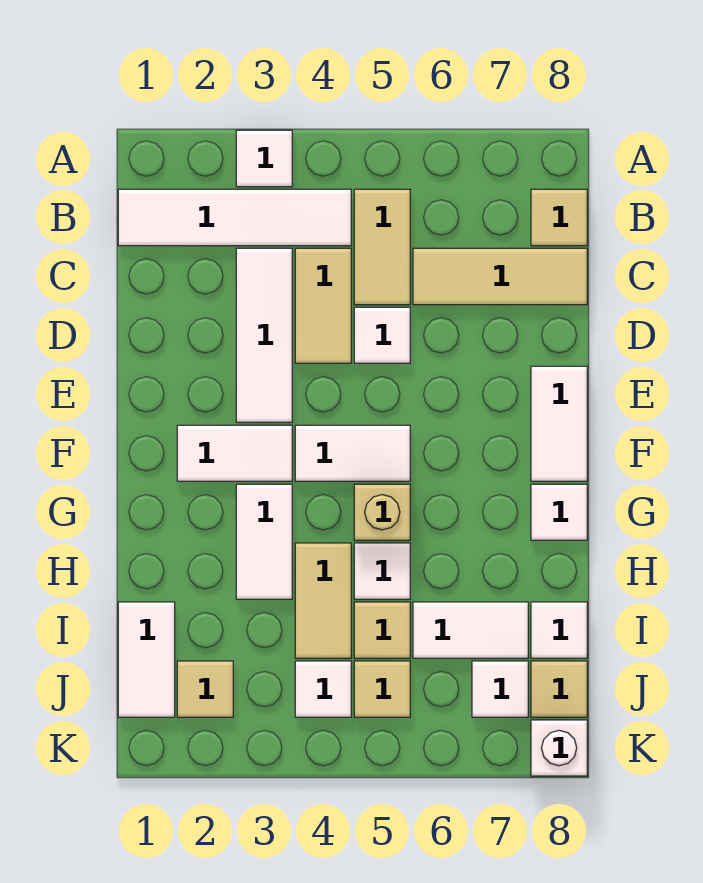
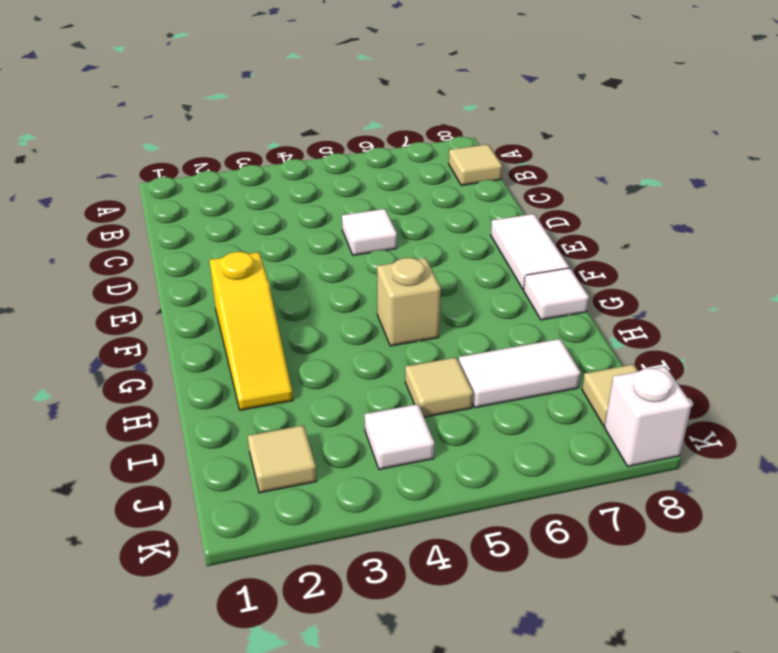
yellow 1x3 slope [210,252,293,410] -> white 1x2 tile [177,425,292,481]
none -> white 1x1 tile [236,130,292,187]
none -> white 1x4 tile [118,189,351,246]
none -> tan 1x2 tile [354,189,410,305]

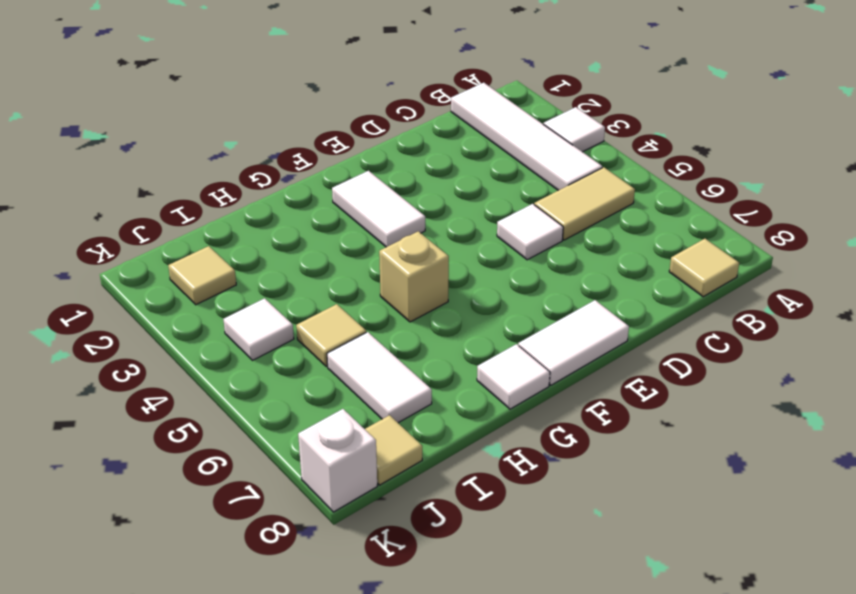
none -> white 1x3 tile [236,248,292,422]
none -> tan 1x2 tile [295,248,351,363]
none -> tan 1x3 tile [413,248,587,305]

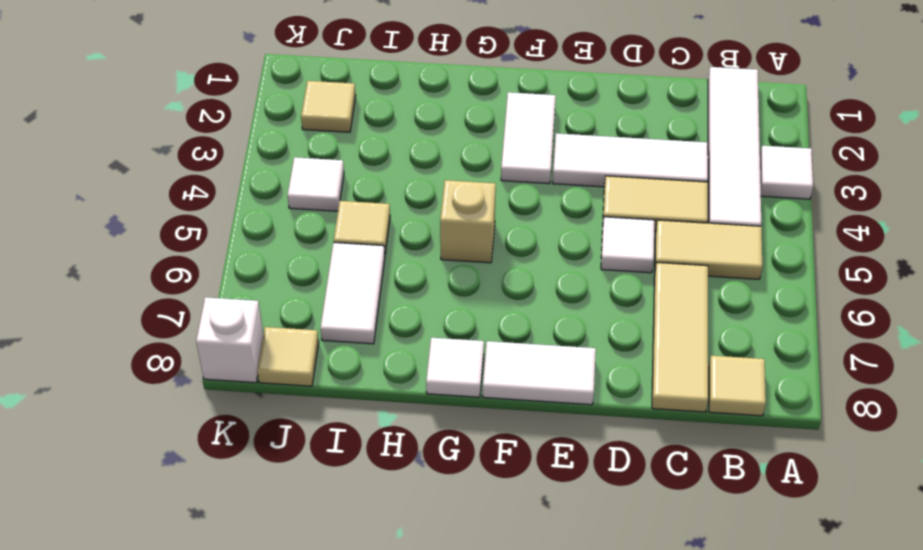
none -> white 1x2 tile [295,425,410,481]
none -> white 1x2 tile [236,484,292,599]
none -> tan 1x2 tile [295,543,351,658]

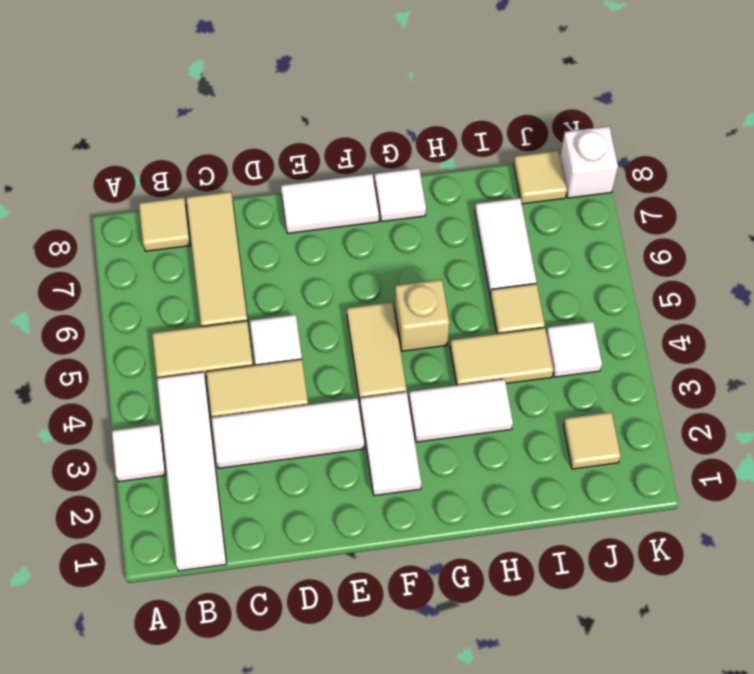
tan 1x2 tile [347,302,407,400] -> white 1x2 tile [295,425,410,481]
none -> white 1x1 tile [354,543,410,599]
none -> white 1x2 tile [118,602,175,717]
none -> white 1x1 tile [531,602,587,658]

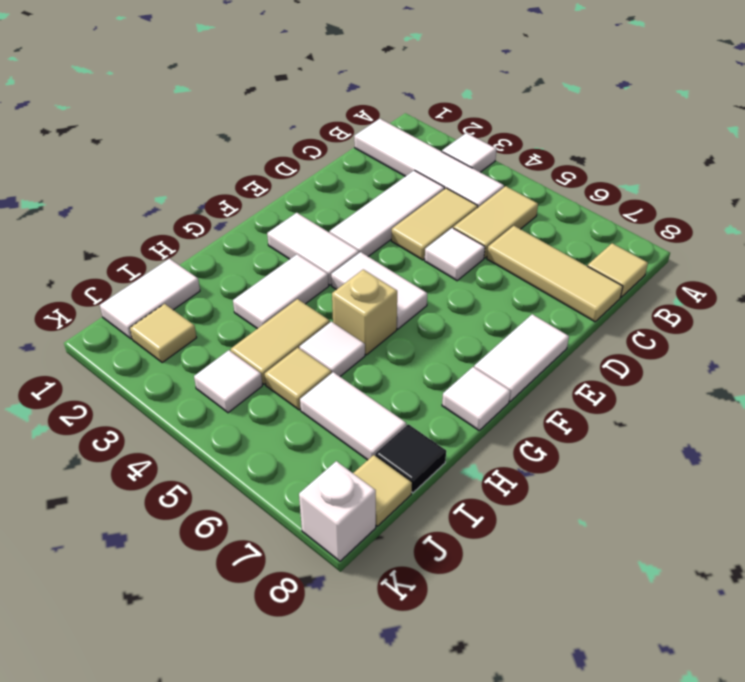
black 1x1 tile [375,424,446,493] -> white 1x1 tile [531,602,587,658]
none -> tan 1x1 tile [354,661,410,717]
none -> white 1x1 tile [472,661,528,717]

